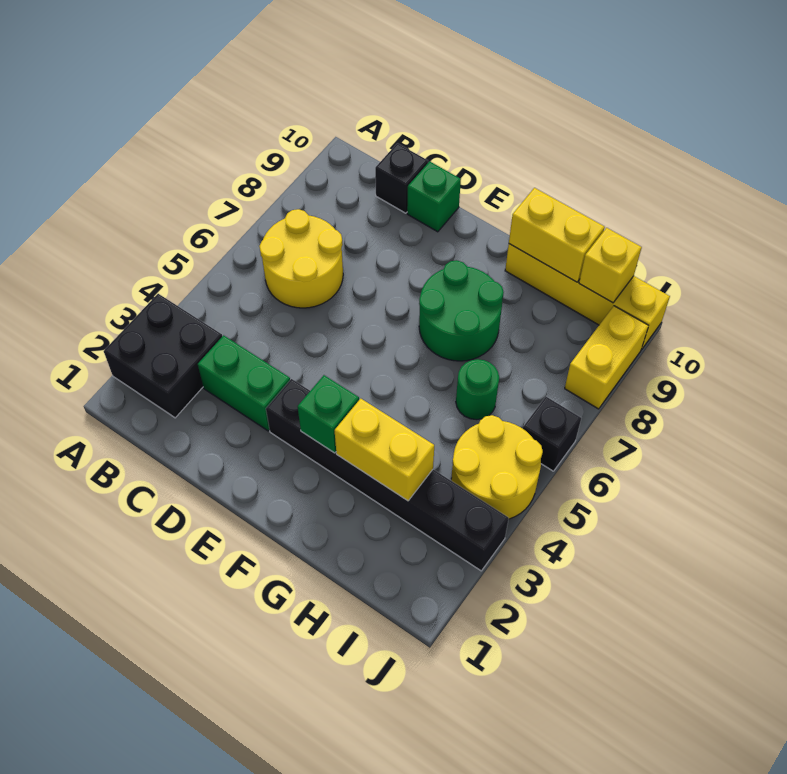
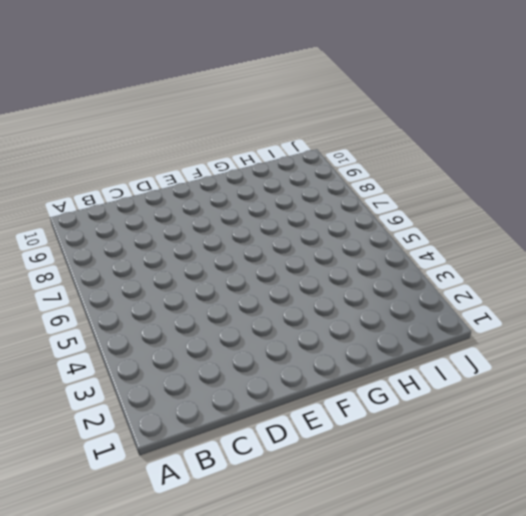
none -> black 2x2 brick [104,294,222,418]
none -> yellow 2x2 round brick [259,209,343,308]
none -> green 1x2 brick [198,335,290,431]

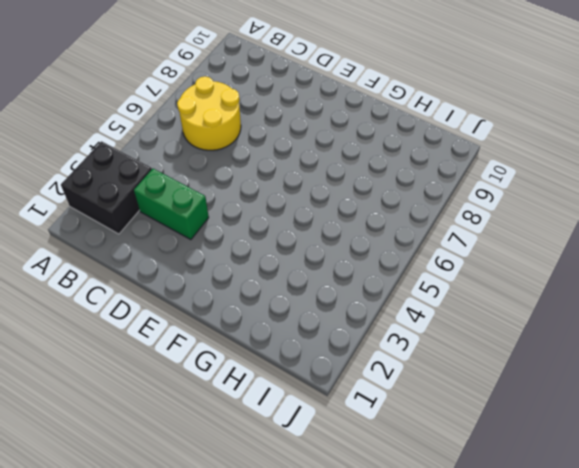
none -> black 1x1 brick [375,143,428,213]
none -> green 1x1 brick [407,161,461,232]
none -> black 1x6 brick [266,379,509,571]

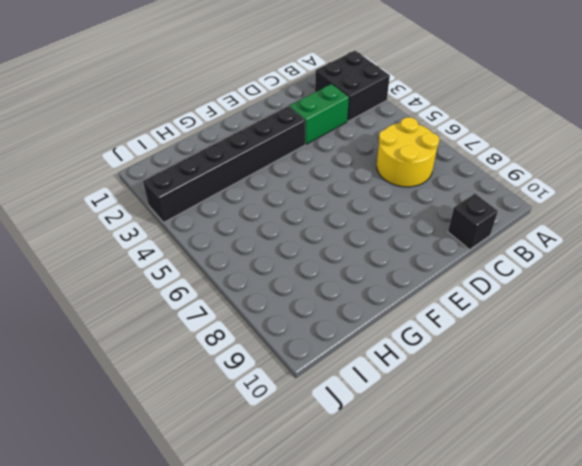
none -> green 1x1 brick [407,161,461,232]
none -> green 2x2 round brick [419,260,504,361]
none -> yellow 1x4 brick [505,244,670,350]

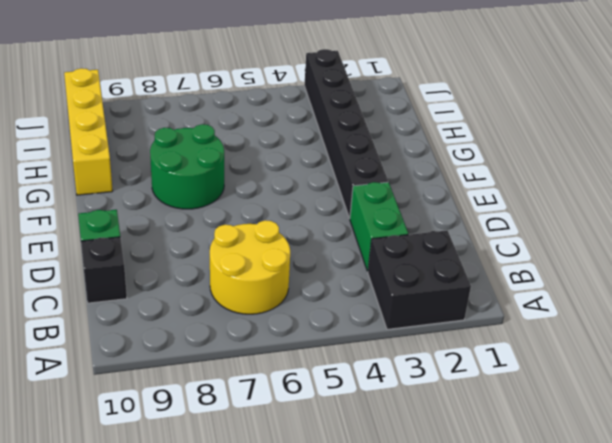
none -> green 1x1 round brick [456,359,499,420]
none -> yellow 2x2 round brick [451,415,543,519]
none -> black 1x1 brick [523,397,581,471]

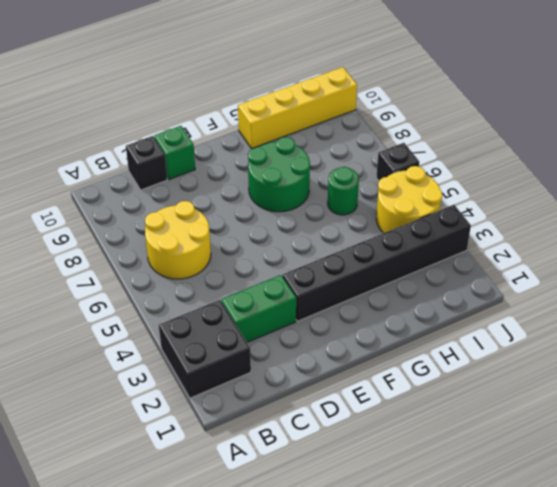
none -> yellow 1x2 brick [565,306,648,409]
none -> green 1x1 brick [298,375,359,453]
none -> yellow 1x2 brick [335,399,434,501]

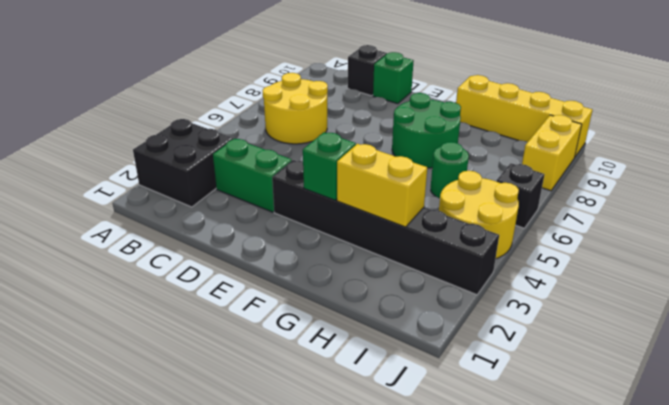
none -> yellow 1x2 brick [509,188,605,282]
none -> yellow 1x1 brick [579,228,642,303]

